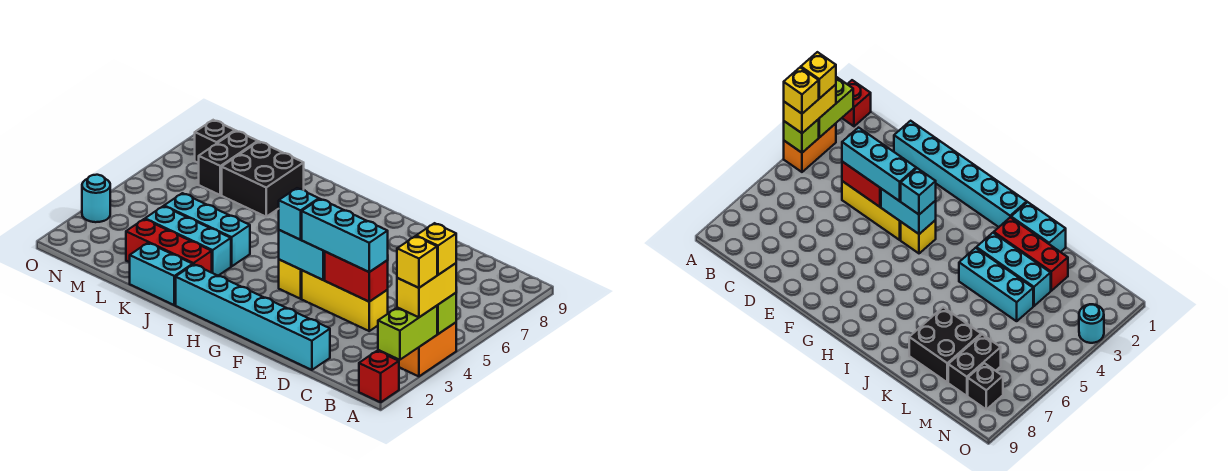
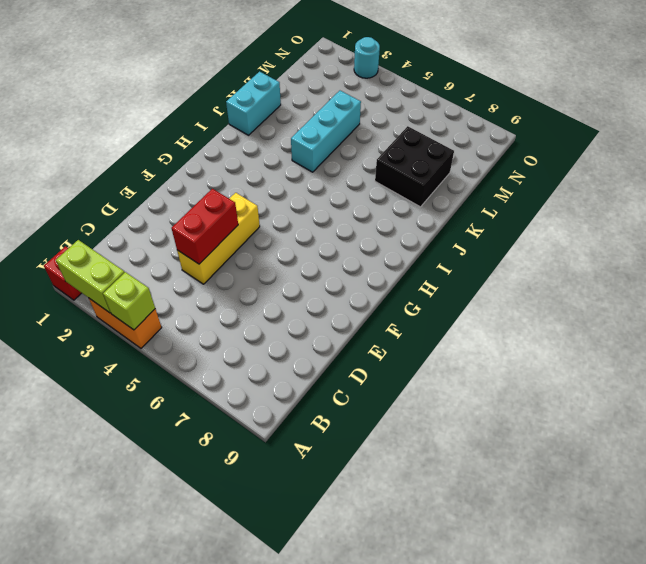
none -> cyan 1x6 brick [176,264,330,370]
none -> yellow 1x1 brick [279,260,302,299]
none -> red 1x3 brick [126,219,212,273]

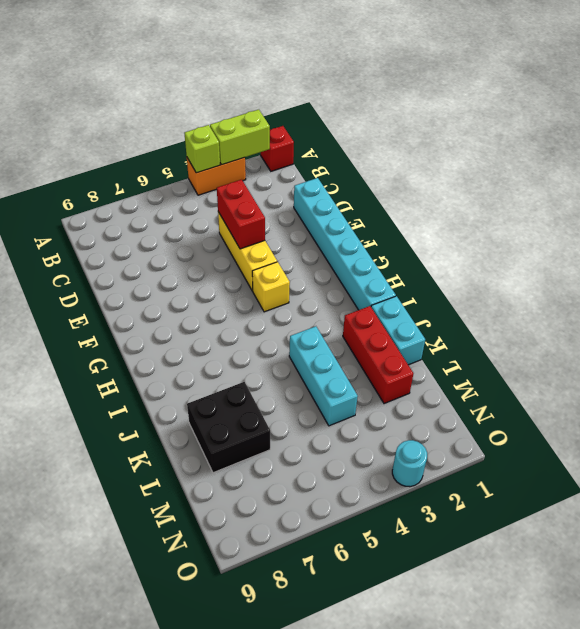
none -> cyan 1x3 brick [145,206,231,276]
none -> black 1x2 brick [199,131,258,195]
none -> black 1x1 brick [195,120,235,163]

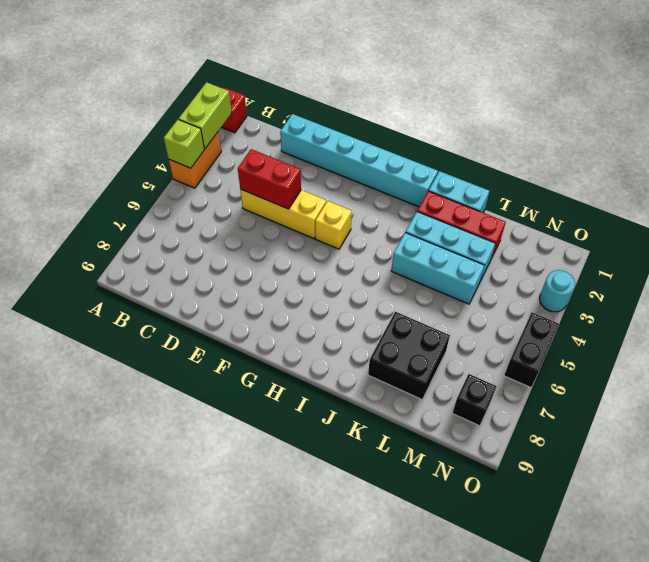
black 1x2 brick [504,312,559,387] -> black 1x2 brick moved to [199,131,258,195]
none -> cyan 1x2 brick [279,230,325,280]
none -> yellow 1x2 brick [397,263,456,317]
none -> cyan 1x3 brick [302,199,388,272]

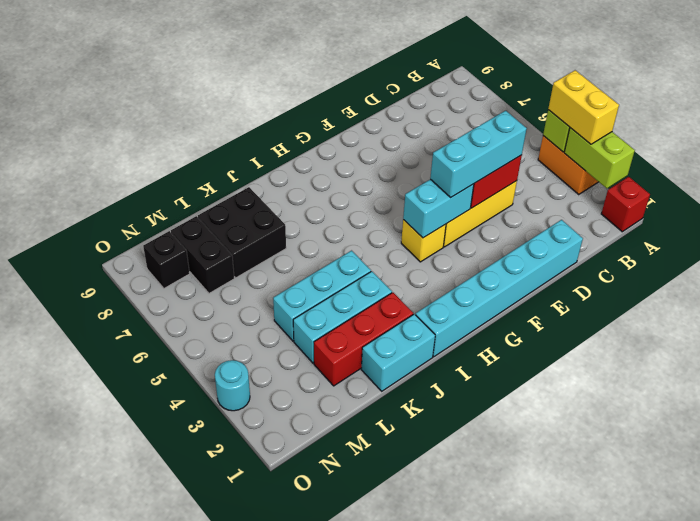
none -> cyan 1x1 brick [279,188,319,240]
none -> yellow 1x1 brick [397,236,437,288]
none -> yellow 1x1 brick [416,223,456,275]

